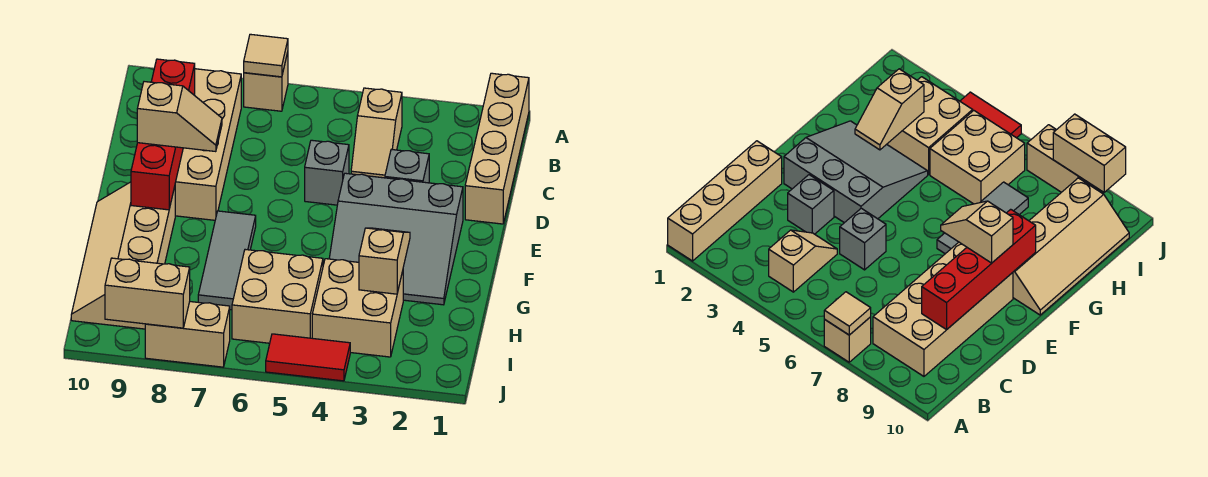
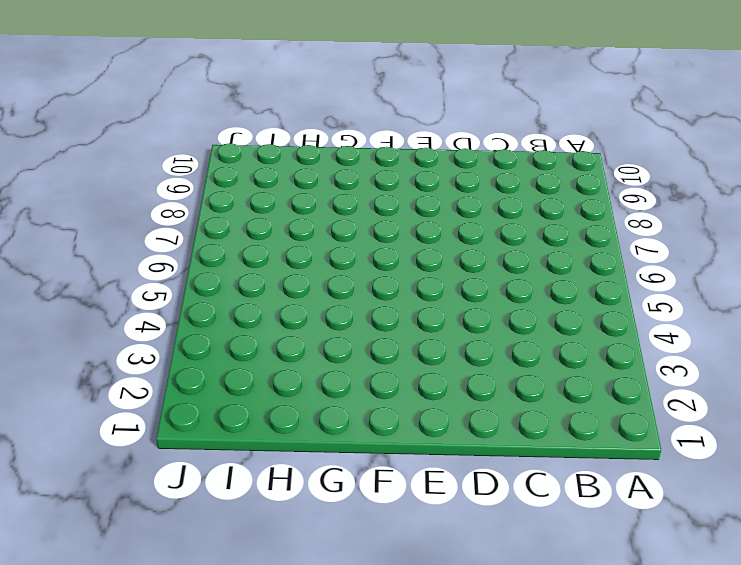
none -> tan 1x4 brick [465,73,529,224]
none -> tan 1x1 brick [244,52,288,111]
none -> tan 1x2 slope [351,88,402,178]

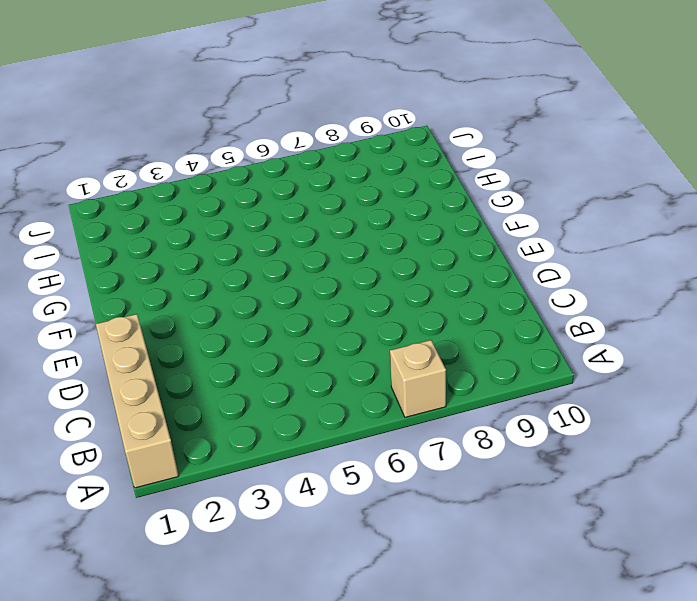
none -> tan 1x2 slope [351,88,402,178]
none -> tan 2x4 brick [175,69,241,220]
none -> grey 1x1 brick [385,149,429,183]

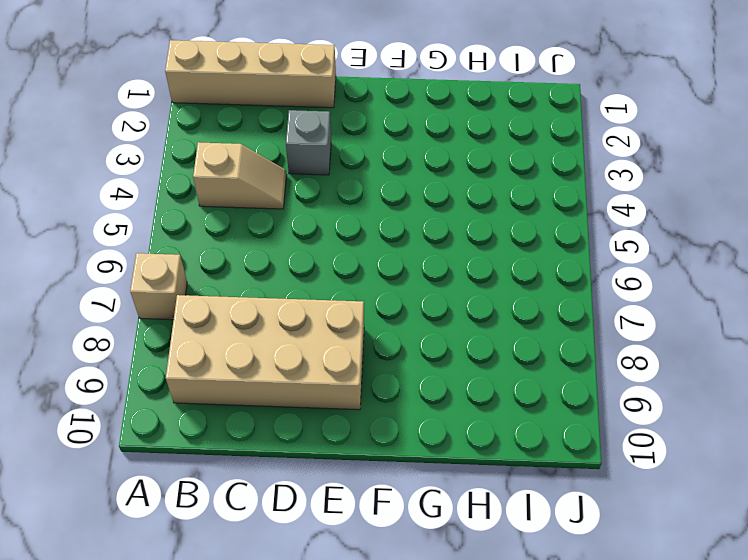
none -> grey 1x1 brick [305,140,349,205]
none -> grey 3x3 slope [329,173,463,305]
none -> grey 1x3 tile [198,211,256,310]

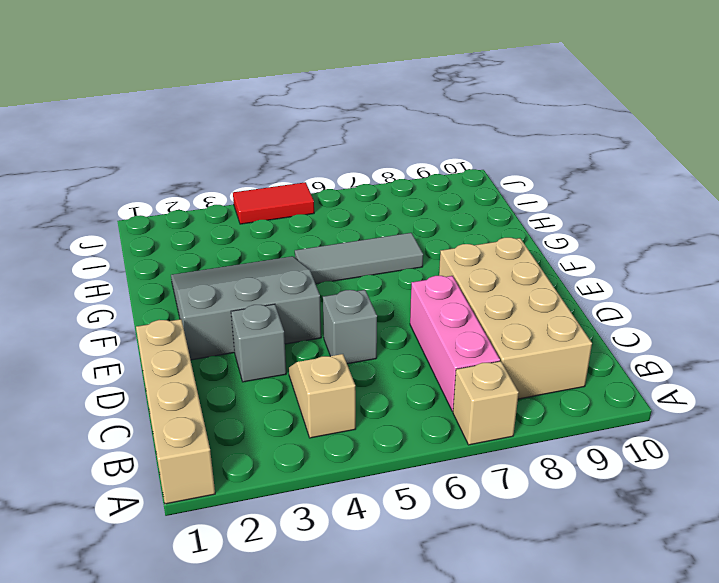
pink 1x3 brick [410,276,500,411] -> none
grey 1x3 tile [295,233,423,284] -> grey 1x3 tile turned to [198,211,256,310]
none -> tan 2x4 slope [71,182,175,329]
none -> tan 2x2 brick [312,259,403,357]
none -> tan 2x2 brick [232,250,323,343]

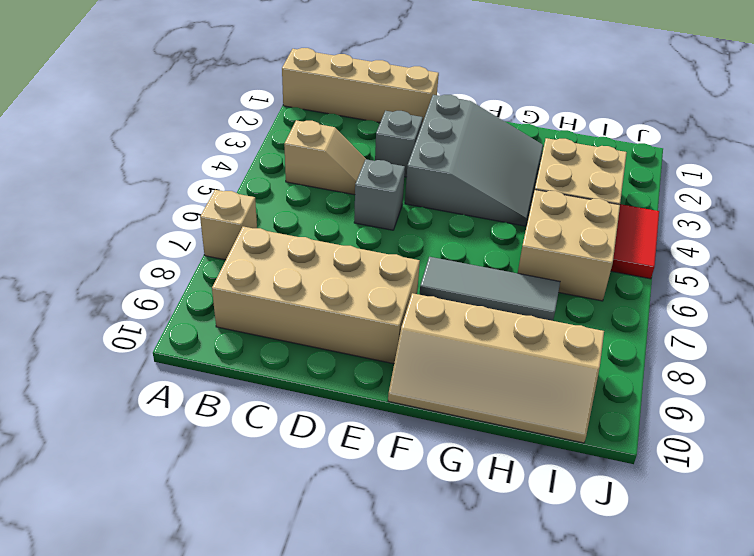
none -> tan 1x2 brick [145,302,230,367]
none -> tan 1x1 tile [244,34,288,77]
none -> red 1x4 brick [131,59,195,210]

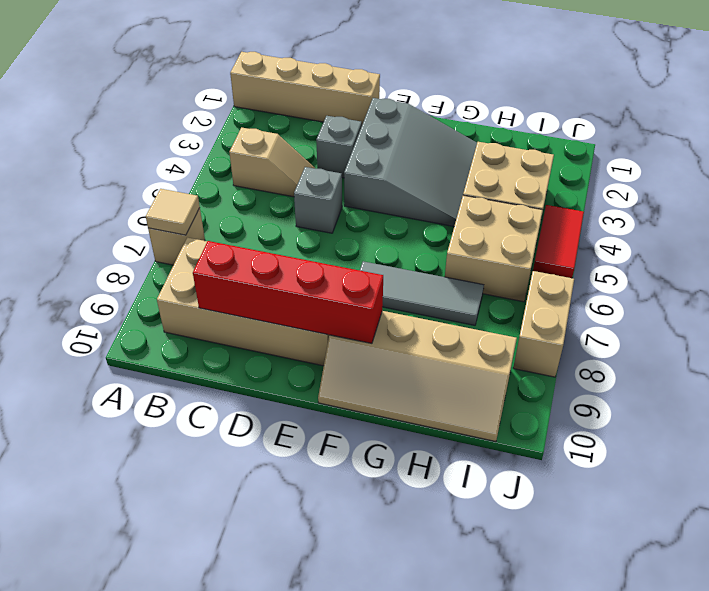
none -> tan 1x2 slope [359,228,410,294]
none -> tan 1x2 brick [105,258,190,328]
none -> tan 1x2 slope [137,82,222,152]

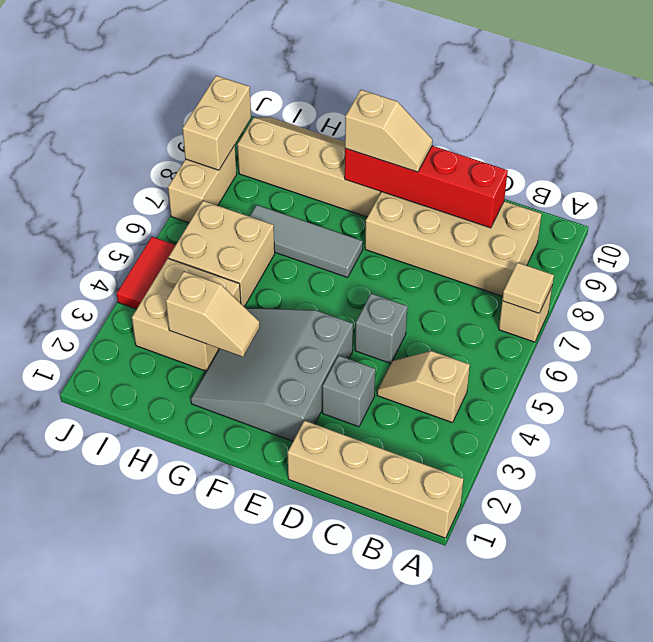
tan 1x2 slope [345,90,433,172] -> tan 1x2 slope turned to [137,82,222,152]

